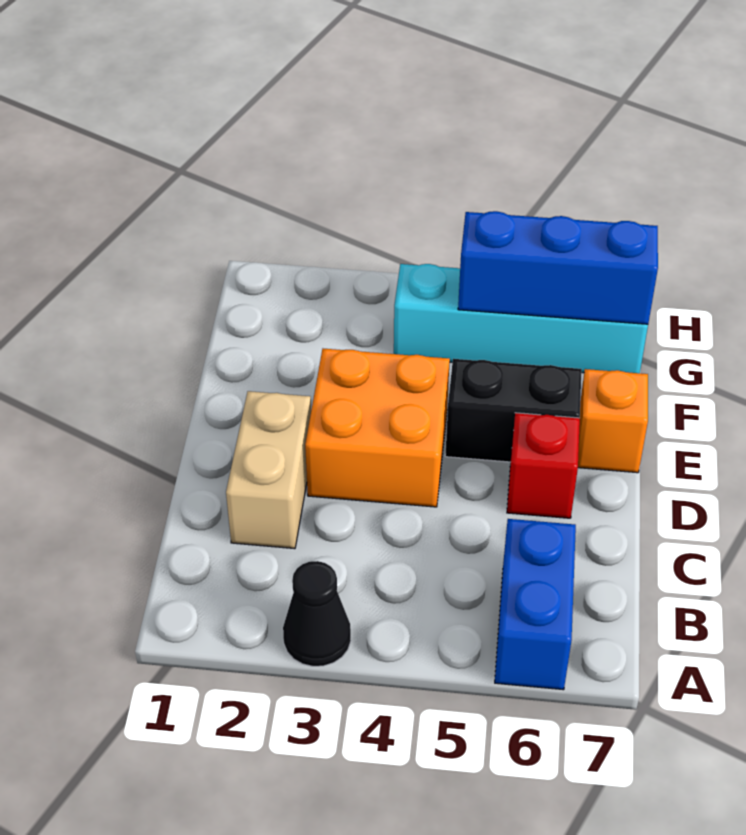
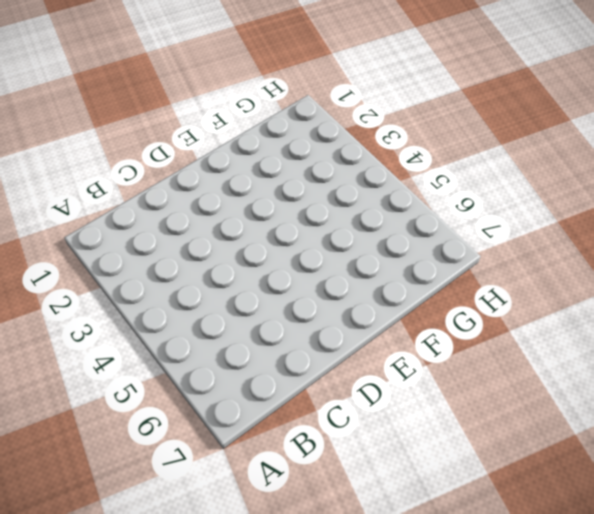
none -> black 1x1 cone [283,561,351,666]
none -> blue 1x2 brick [495,519,576,690]

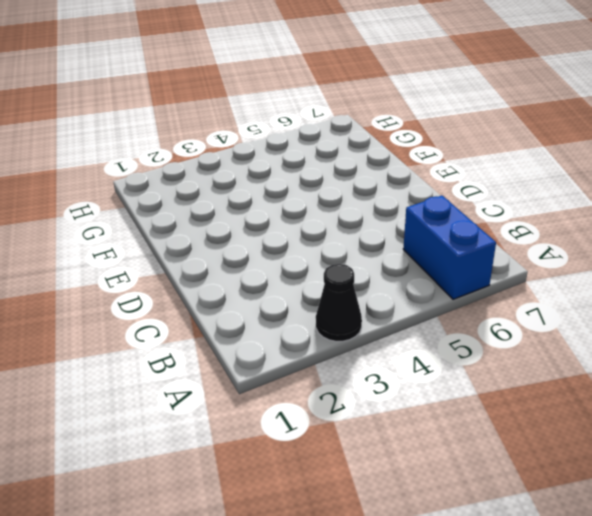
none -> tan 1x2 brick [226,391,311,549]
none -> orange 2x2 brick [305,349,450,507]

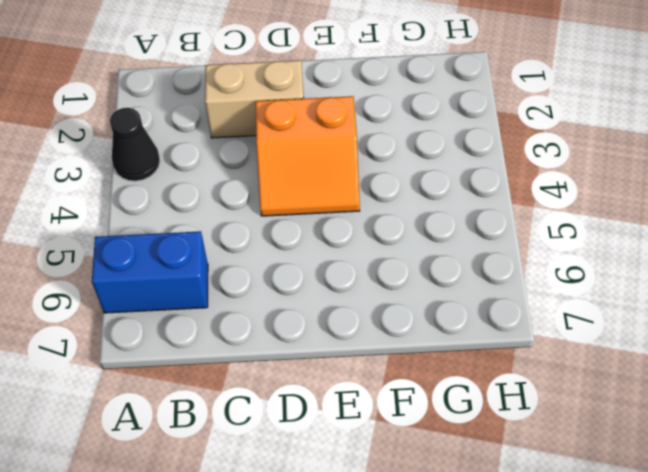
orange 2x2 slope [255,96,360,216] -> orange 2x2 brick [305,349,450,507]
none -> red 1x1 brick [507,413,580,518]
none -> black 1x2 brick [445,359,582,462]

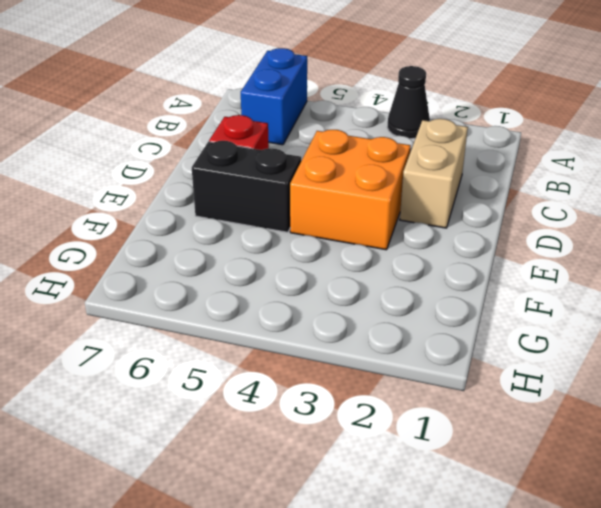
none -> orange 1x1 brick [578,369,648,473]
none -> cyan 1x4 brick [394,264,648,373]

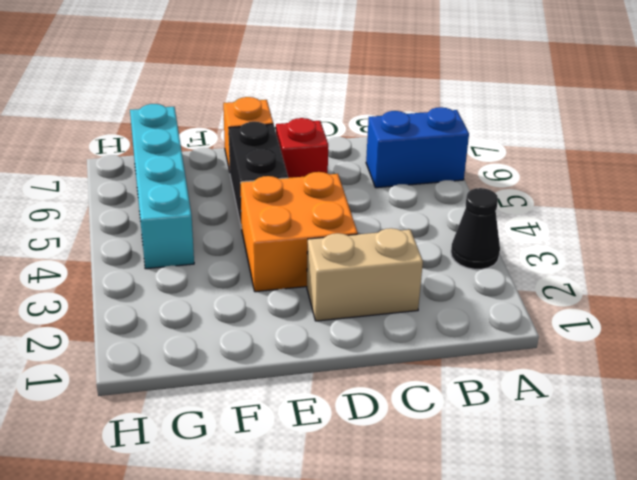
none -> blue 1x3 brick [458,211,658,324]

